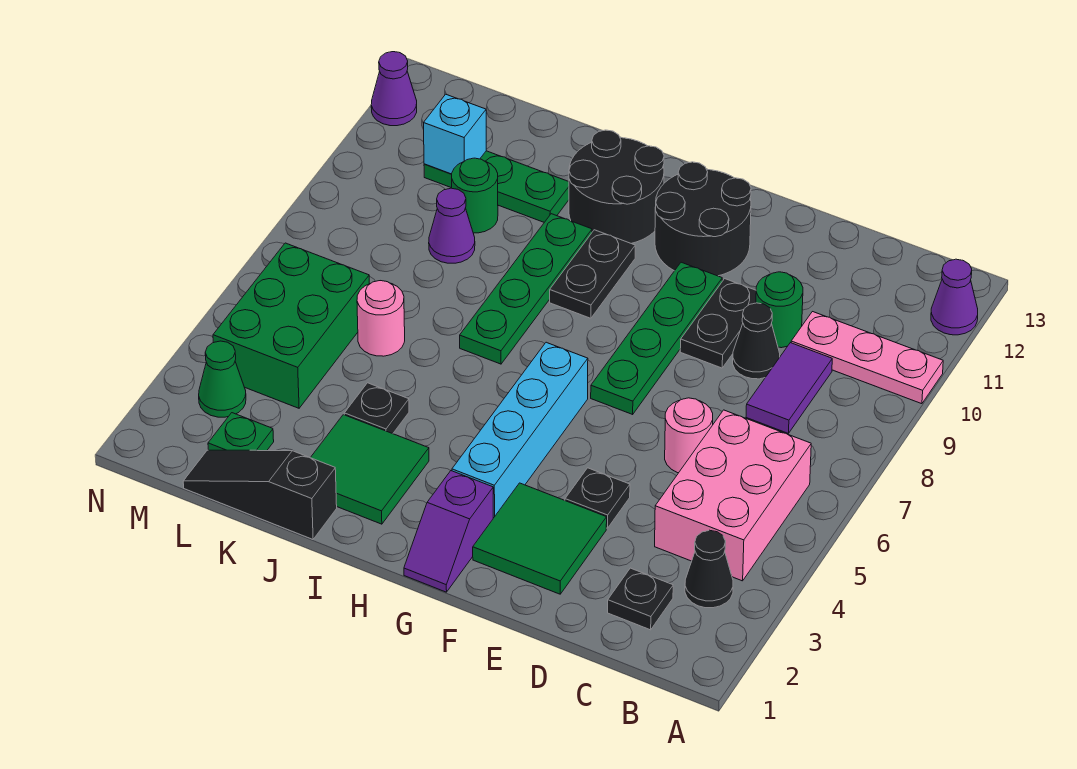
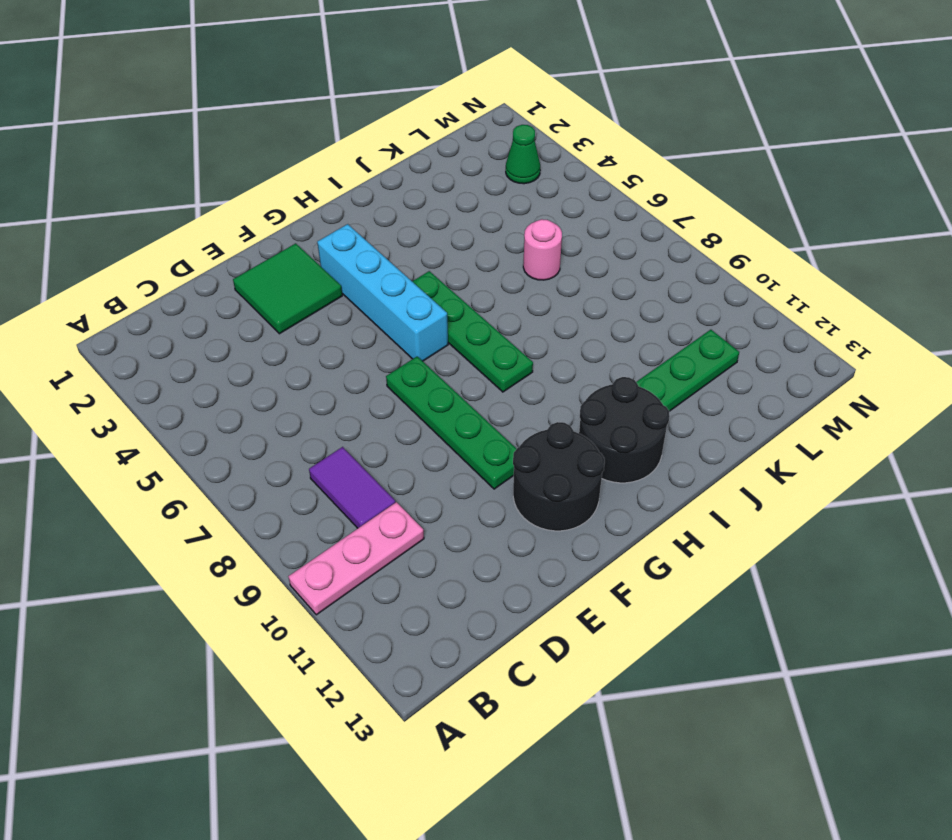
green 1x4 plate [412,271,533,392] -> green 1x4 plate moved to [460,214,592,364]
none -> purple 1x1 cone [931,259,978,335]
none -> black 1x1 cone [685,530,733,608]
none -> pink 2x3 brick [655,410,811,581]
none -> black 1x1 plate [608,568,673,630]

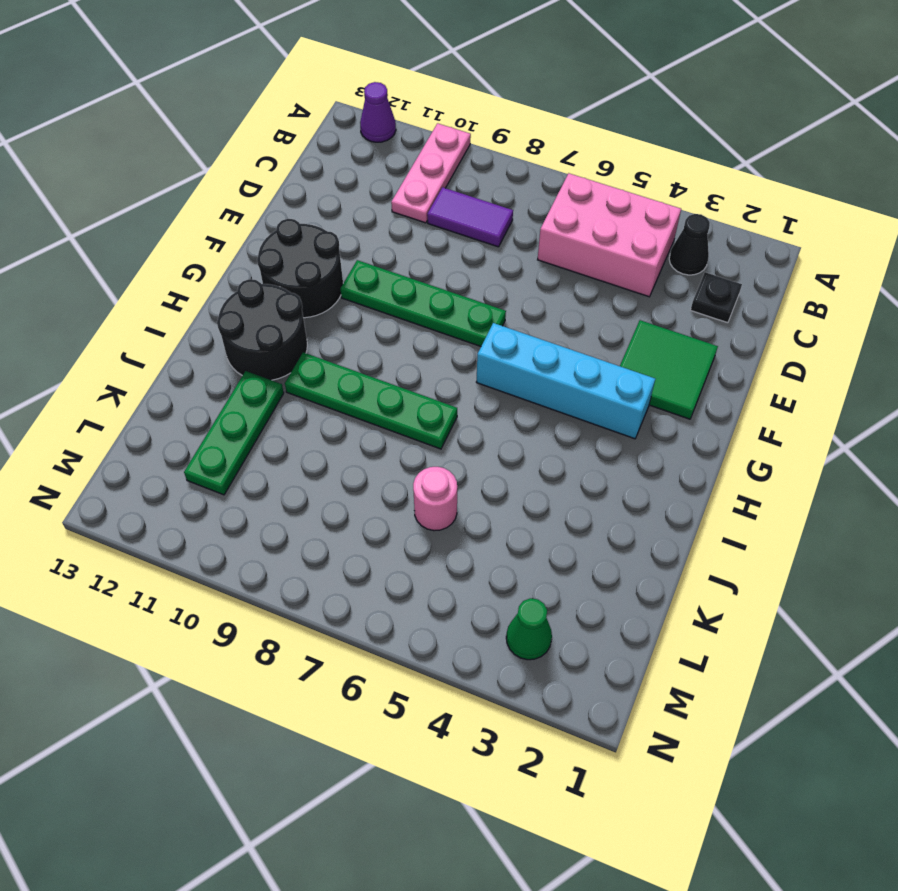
none -> pink 1x1 round brick [665,398,713,473]
none -> black 1x1 cone [733,303,780,379]
none -> green 1x1 round brick [756,272,803,348]
none -> black 1x1 plate [565,468,630,528]

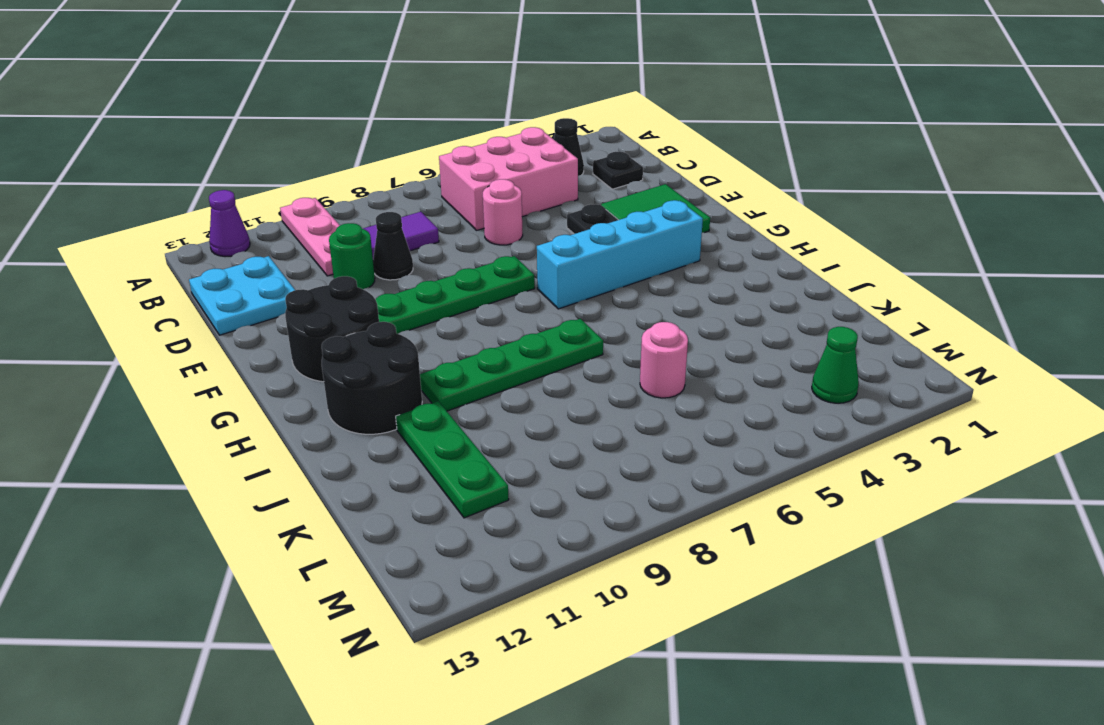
cyan 2x2 plate [189,256,295,335] -> none
none -> black 1x2 plate [680,279,756,368]
none -> purple 1x2 slope [404,471,493,592]
none -> black 1x2 plate [550,230,635,318]
none -> green 2x2 tile [311,415,429,524]

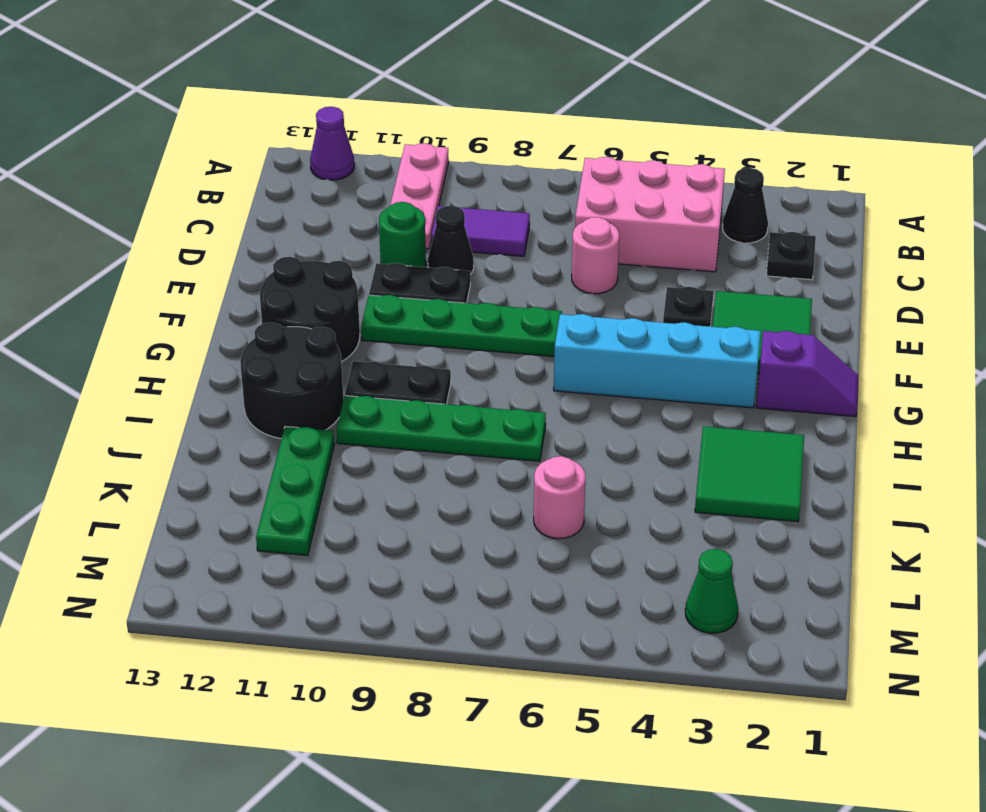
none -> black 1x3 slope [183,450,337,539]
none -> black 1x1 plate [344,383,409,434]
none -> purple 1x1 cone [429,188,475,263]
none -> green 1x1 round brick [452,158,498,233]

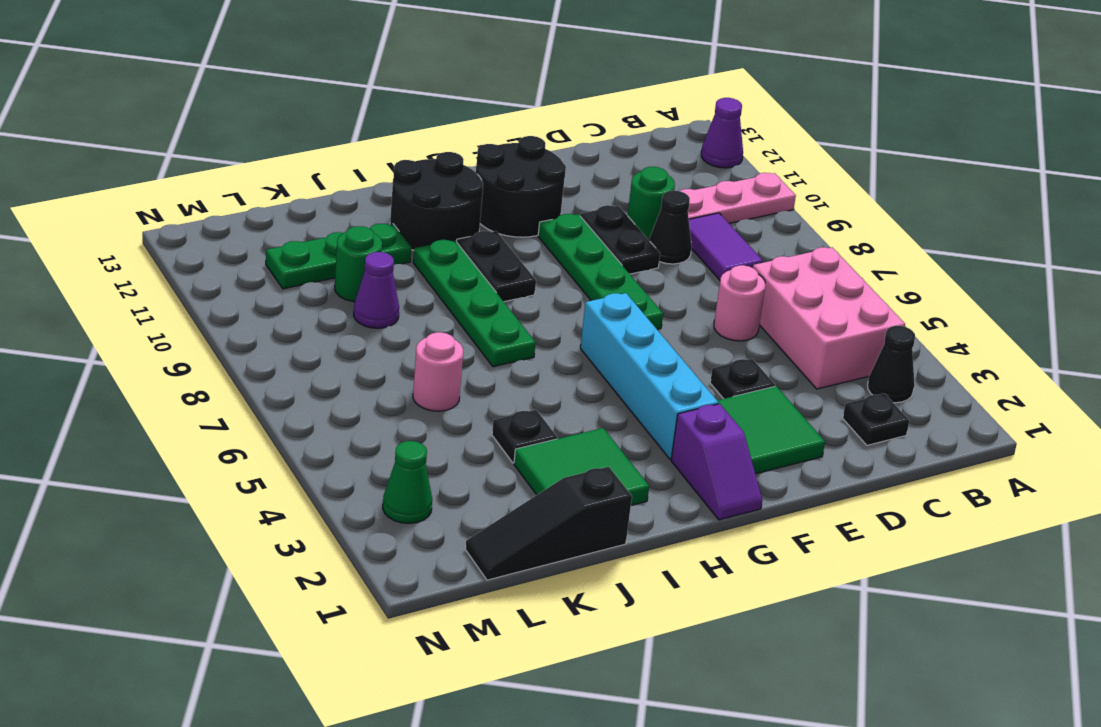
none -> green 1x1 plate [208,413,274,451]
none -> green 2x3 brick [213,243,369,408]
none -> purple 1x1 cone [371,52,417,126]
none -> cyan 1x1 brick [424,94,486,174]

